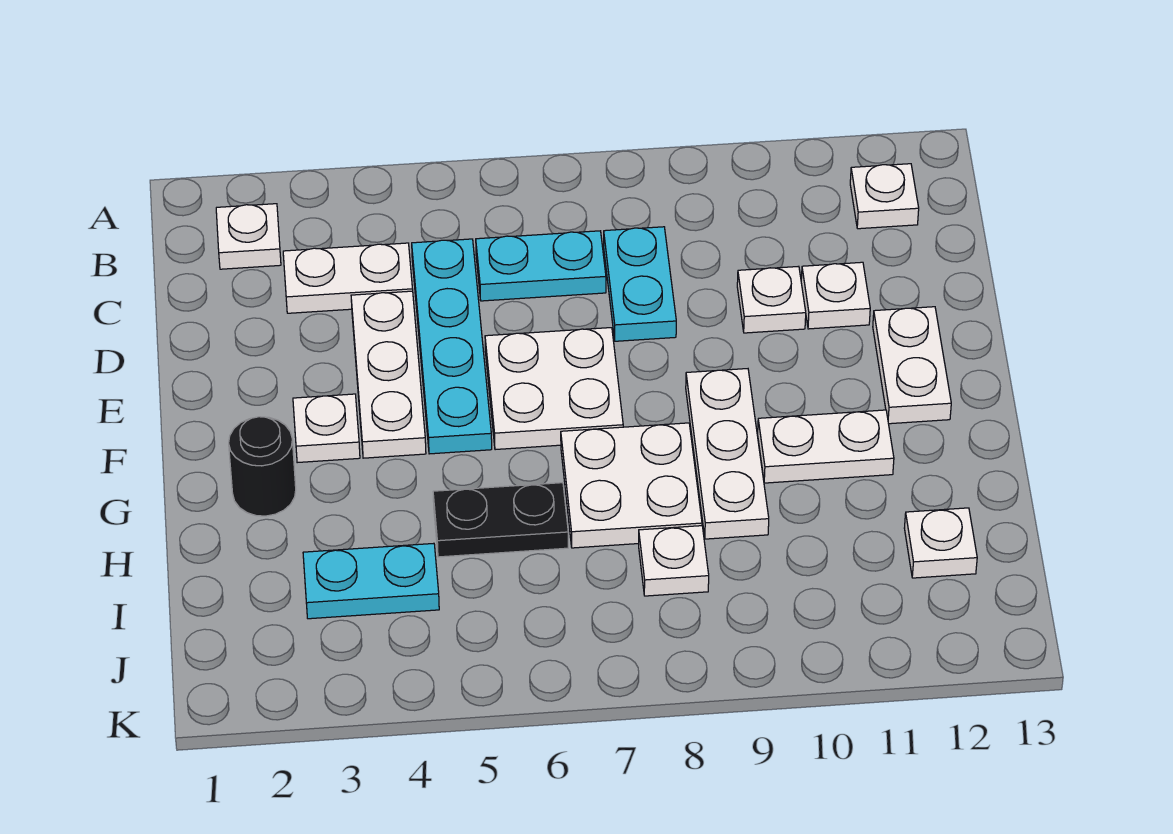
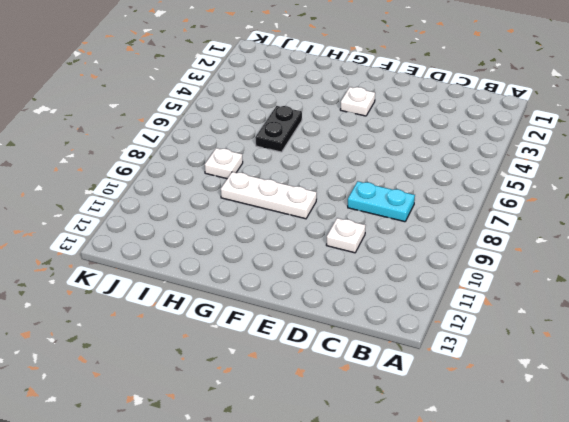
none -> white 1x1 plate [216,204,281,269]
none -> white 1x1 plate [850,164,919,229]
none -> white 1x2 plate [283,243,413,313]

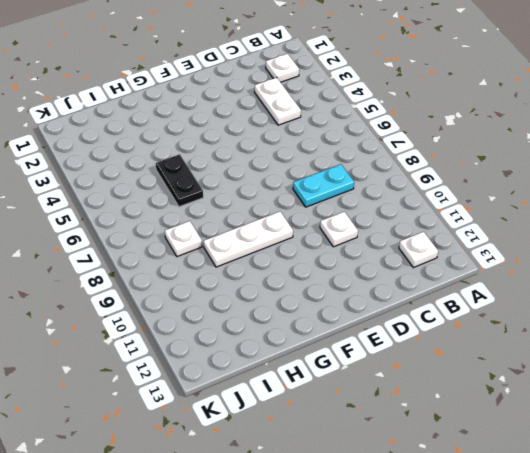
none -> cyan 1x4 plate [412,239,492,454]
none -> cyan 1x2 plate [476,231,606,301]
none -> white 1x3 plate [351,291,426,458]

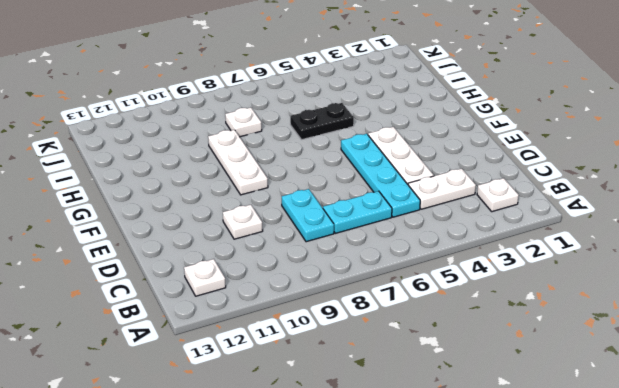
none -> white 1x1 plate [801,262,870,329]
none -> white 2x2 plate [485,328,623,450]
none -> white 1x2 plate [873,307,951,424]

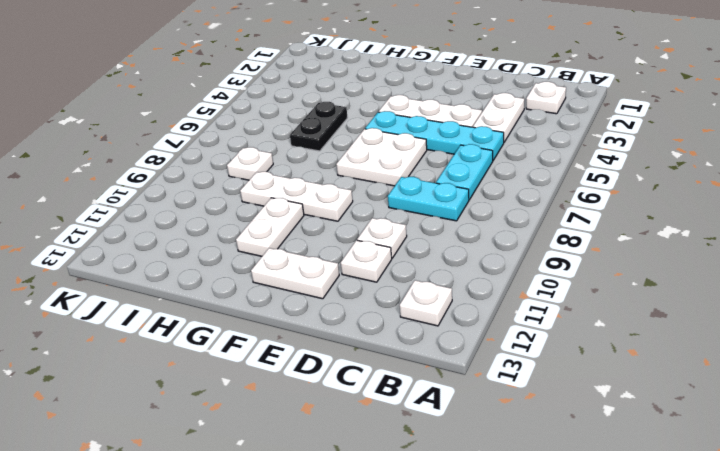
none -> white 1x1 plate [293,394,360,463]
none -> black 1x1 round brick [229,417,296,516]
none -> white 2x2 plate [561,423,702,548]

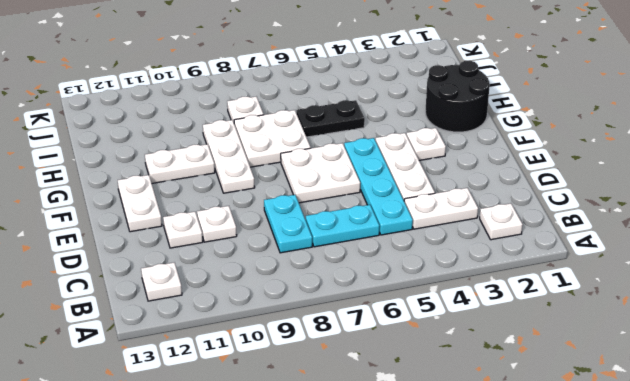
black 2x2 round brick [425,61,490,132] -> black 1x1 round brick [229,417,296,516]
none -> cyan 1x2 plate [303,543,439,619]
none -> white 1x1 plate [904,508,977,578]

